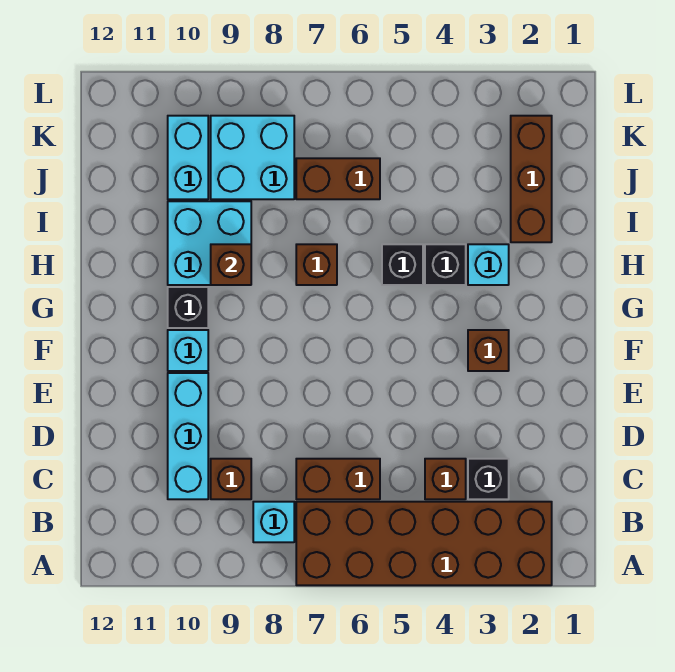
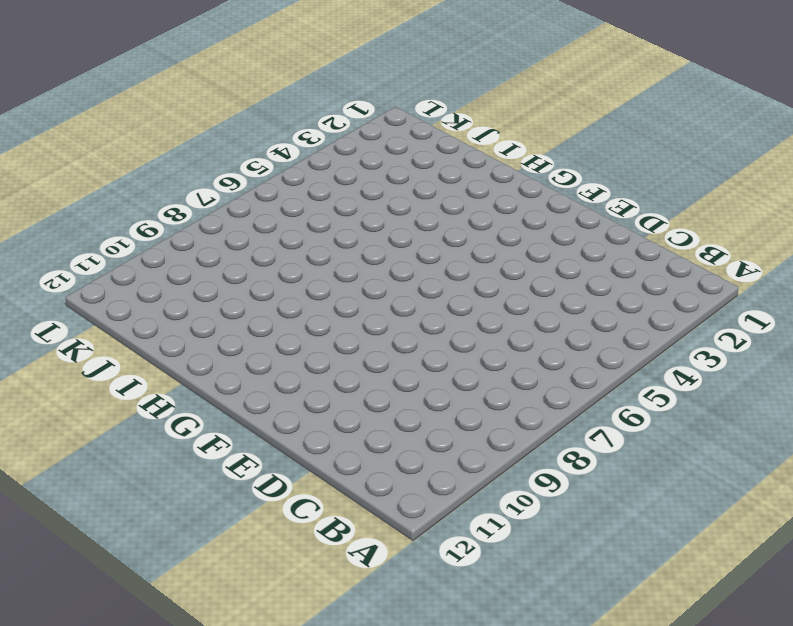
none -> brown 2x6 brick [296,502,552,585]
none -> cyan 1x1 brick [253,502,294,542]
none -> black 1x1 brick [468,459,509,499]

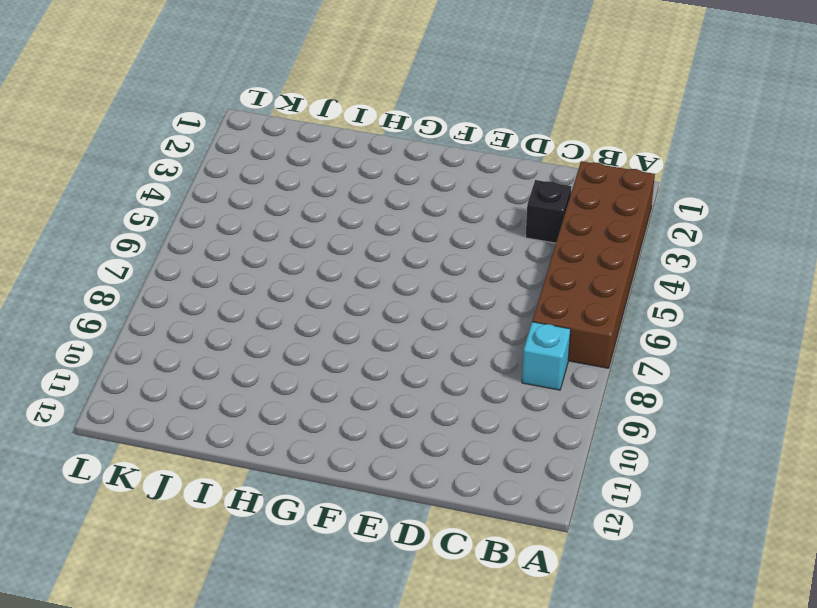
none -> brown 1x1 brick [425,459,466,499]
none -> brown 1x2 brick [296,459,380,499]
none -> brown 1x1 brick [211,459,251,499]

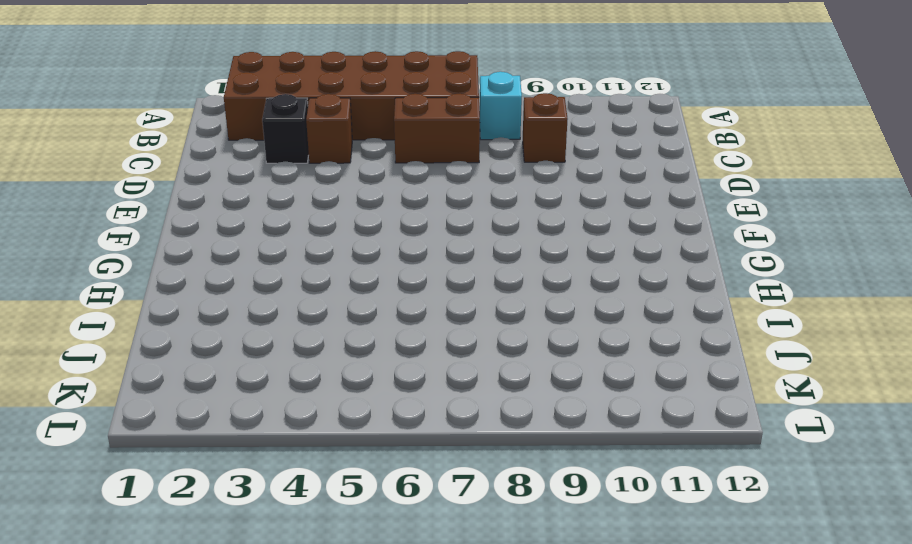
none -> cyan 1x3 brick [168,373,208,499]
none -> brown 1x1 brick [468,330,509,371]
none -> cyan 1x1 brick [168,330,208,371]

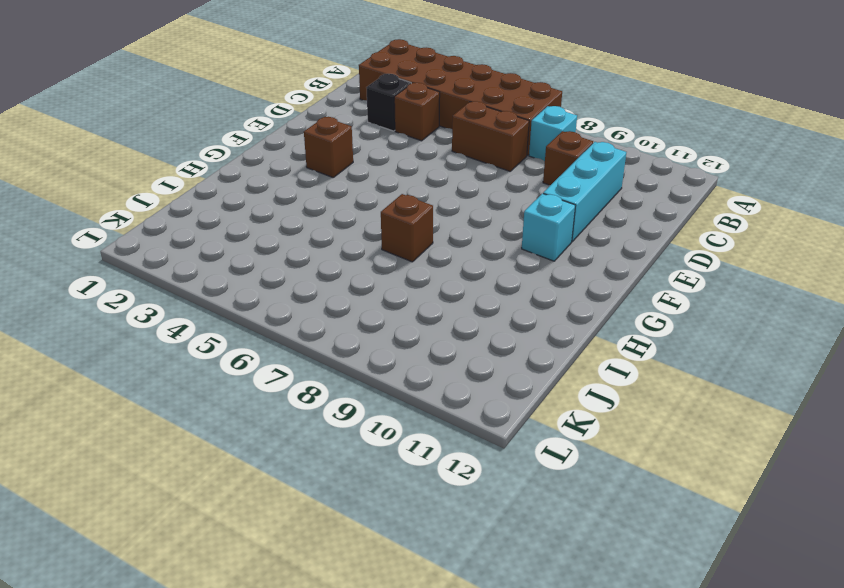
none -> black 1x1 brick [168,287,208,328]
none -> cyan 1x1 brick [468,244,509,285]
none -> black 1x1 brick [425,244,466,285]

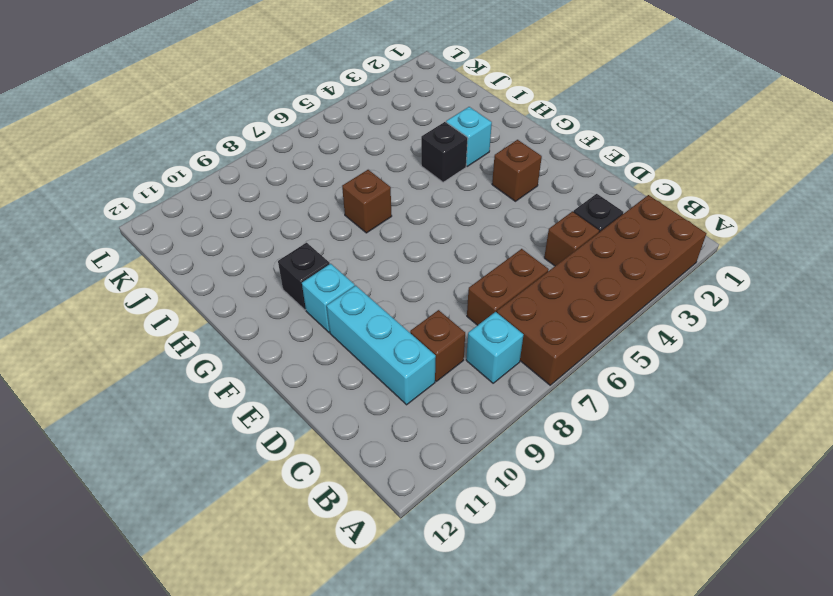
none -> black 1x1 brick [382,244,423,285]
none -> cyan 2x2 brick [168,201,251,285]
none -> brown 1x3 brick [511,116,552,242]

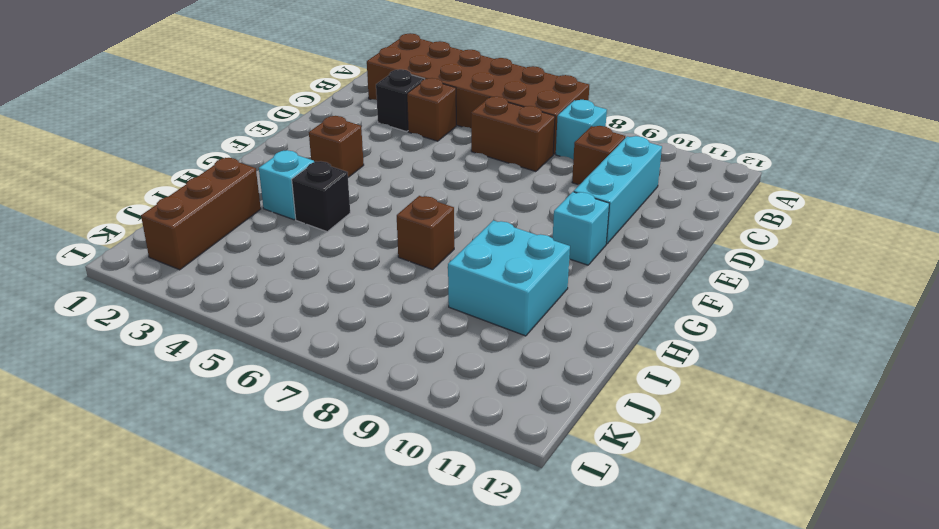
none -> black 1x1 brick [168,287,208,328]
none -> black 1x1 brick [382,244,423,285]
none -> brown 1x2 brick [296,158,380,199]

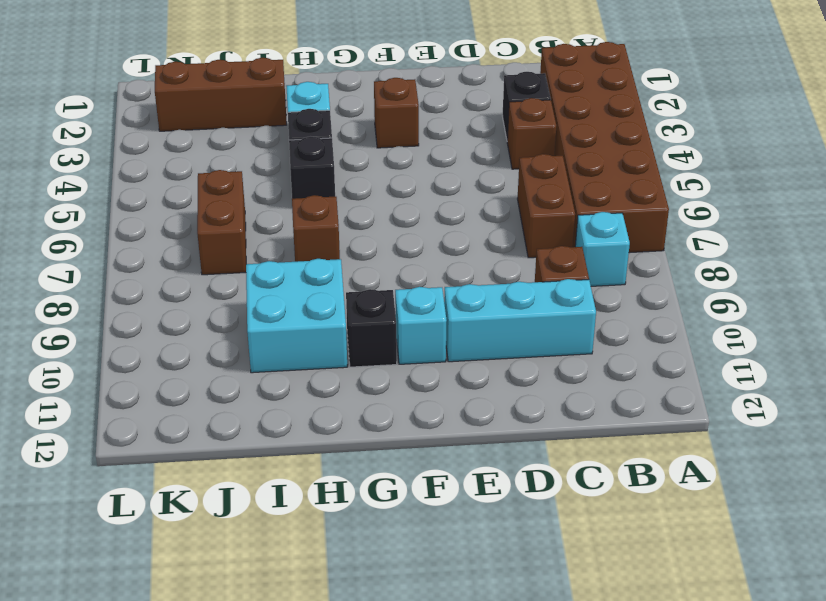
none -> cyan 2x2 brick [211,116,294,199]
none -> cyan 1x2 brick [168,116,208,199]
none -> brown 1x1 brick [211,244,251,285]

